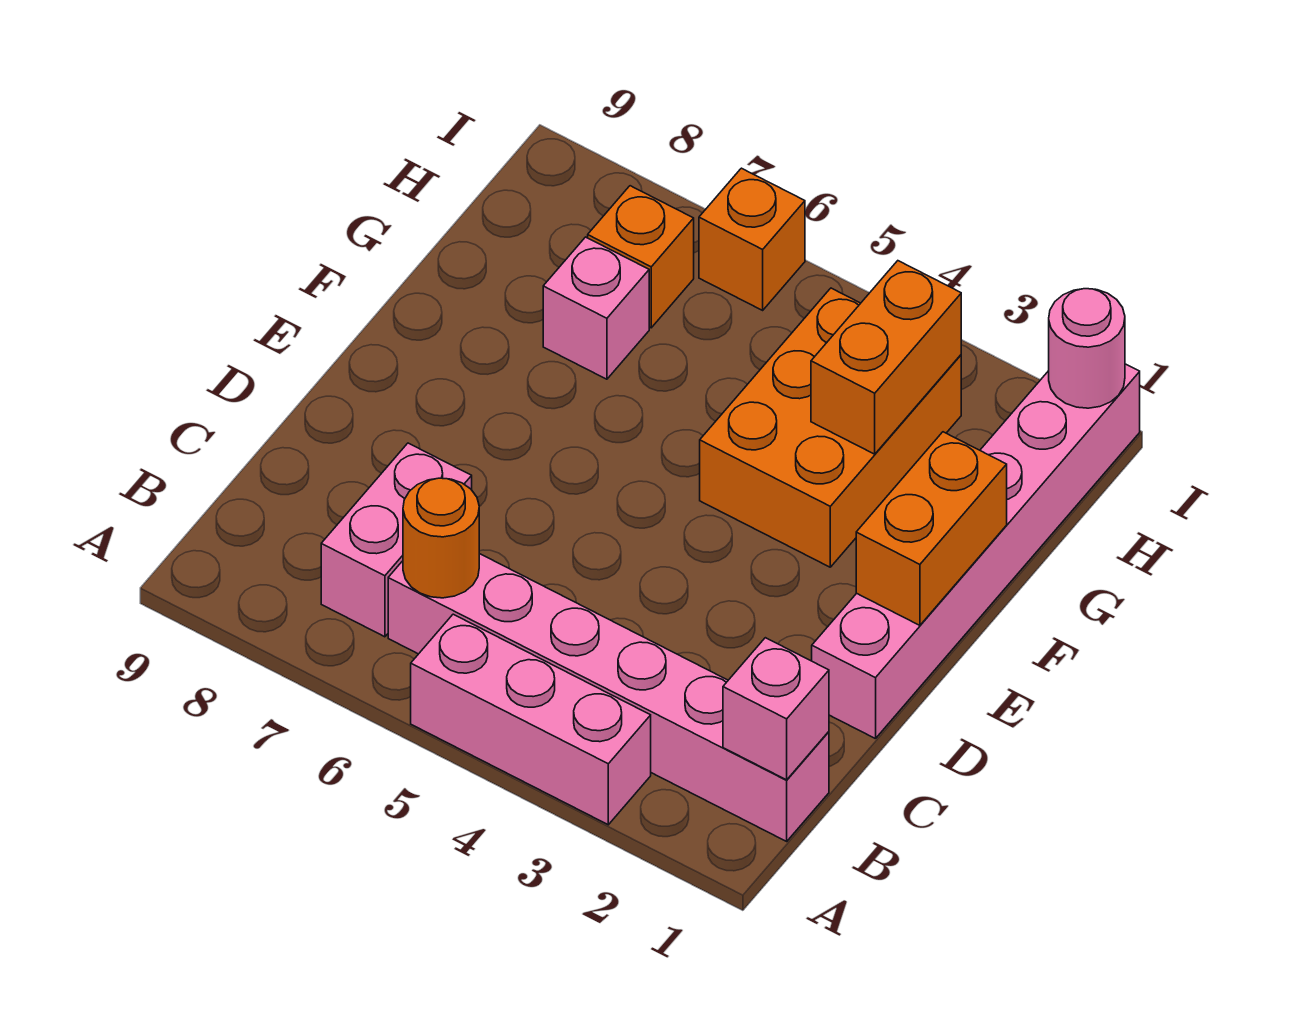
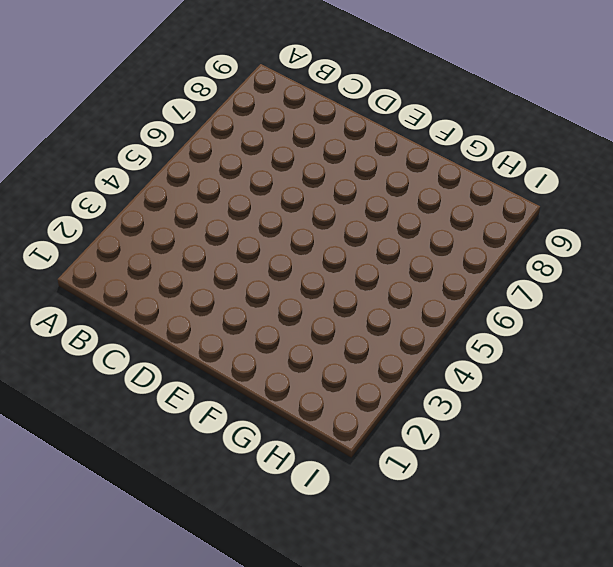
none -> pink 1x3 brick [411,614,651,825]
none -> pink 1x6 brick [388,554,829,841]
none -> pink 1x2 brick [321,443,472,637]

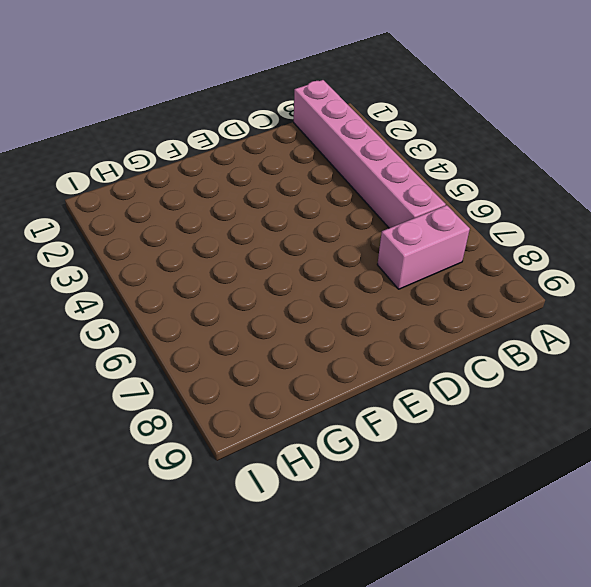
none -> pink 1x3 brick [411,614,651,825]
none -> pink 1x6 brick [812,364,1140,739]
none -> orange 2x3 brick [700,288,961,567]

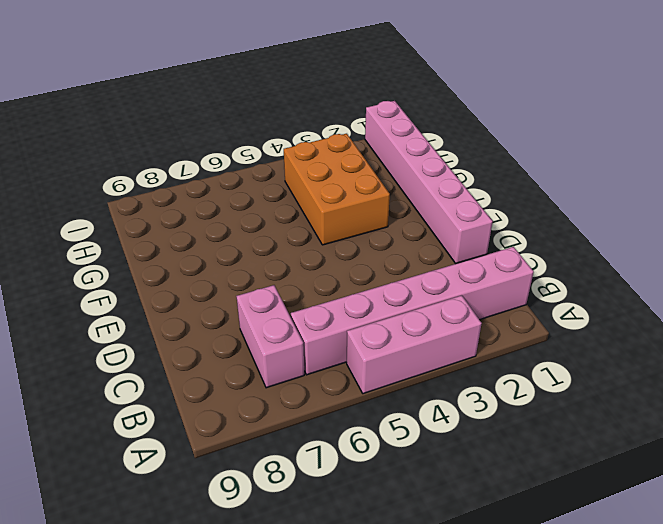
none -> pink 1x1 brick [543,237,649,379]
none -> orange 1x1 brick [588,186,694,328]
none -> orange 1x1 brick [699,168,805,310]

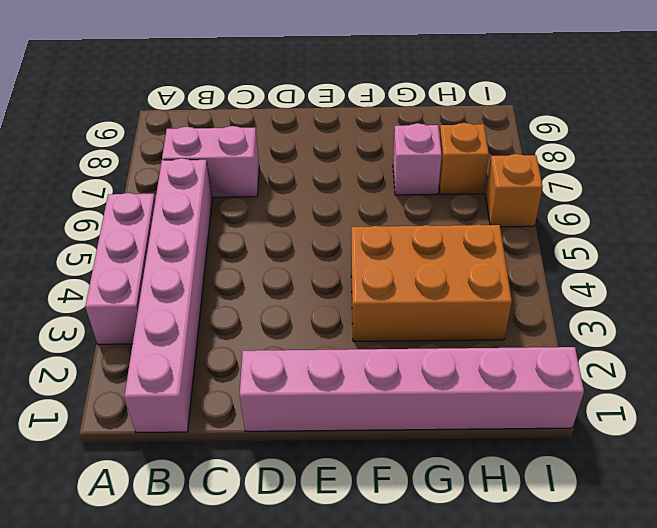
none -> pink 1x1 brick [723,638,829,780]
none -> orange 1x1 round brick [403,478,479,598]
none -> orange 1x2 brick [856,432,1007,625]

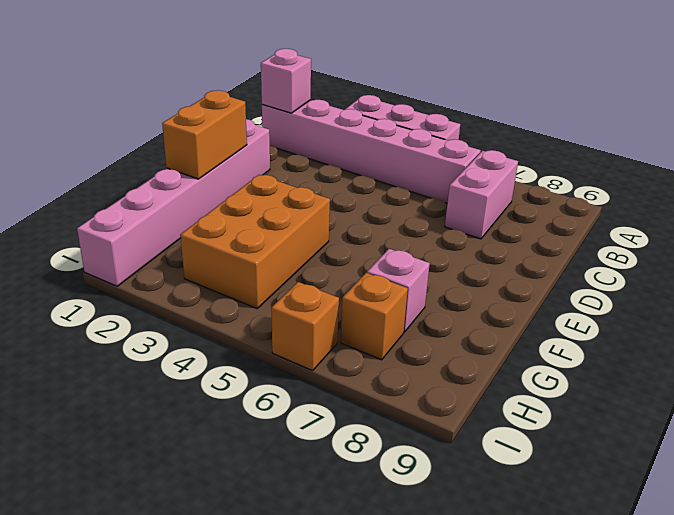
none -> orange 1x1 round brick [403,478,479,598]
none -> orange 1x2 brick [811,261,961,454]
none -> pink 1x1 round brick [1049,289,1125,408]

